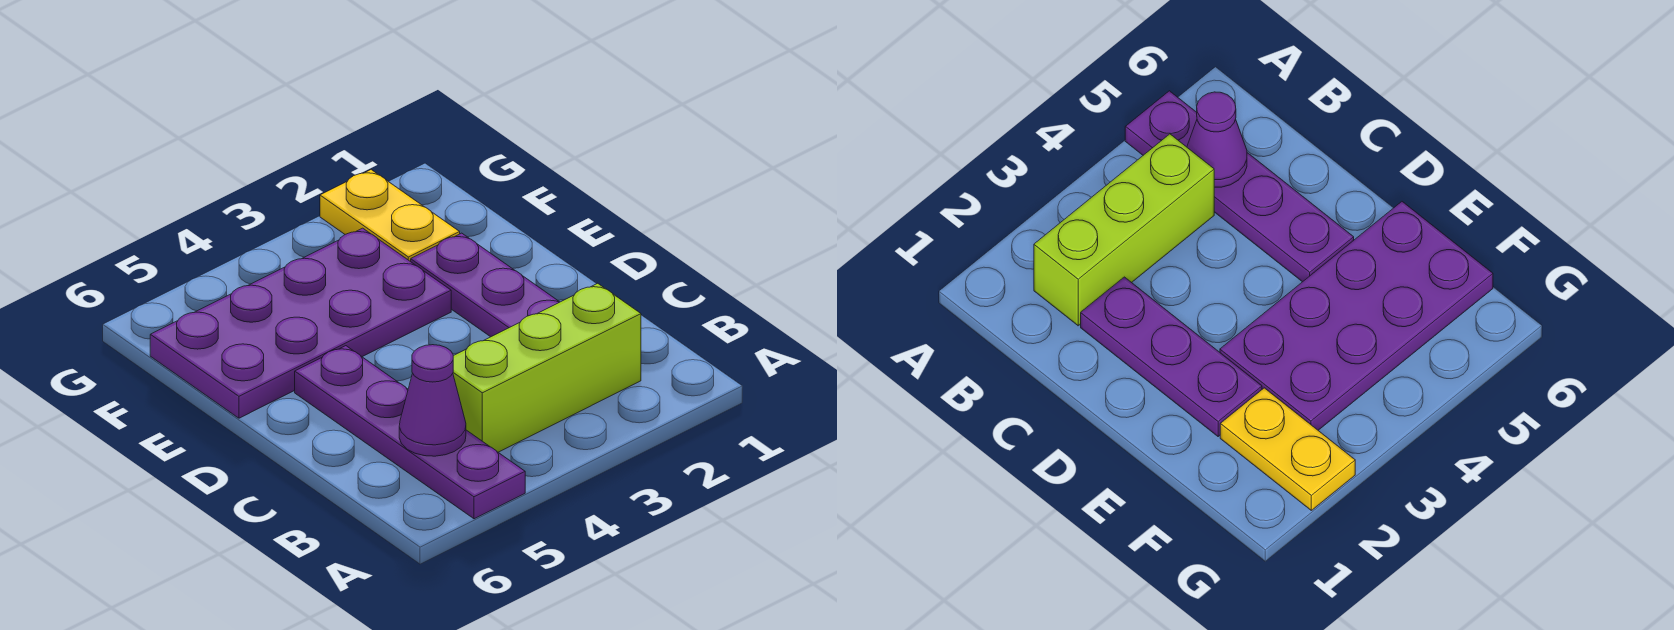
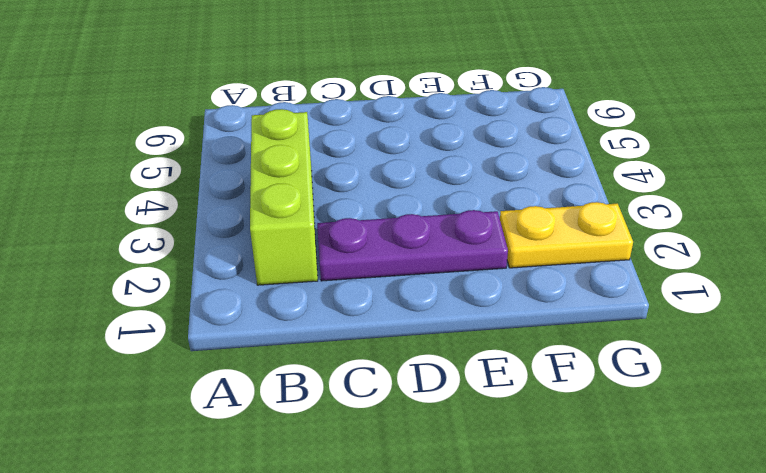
none -> purple 1x4 plate [295,346,525,519]
none -> purple 2x4 plate [150,228,451,418]

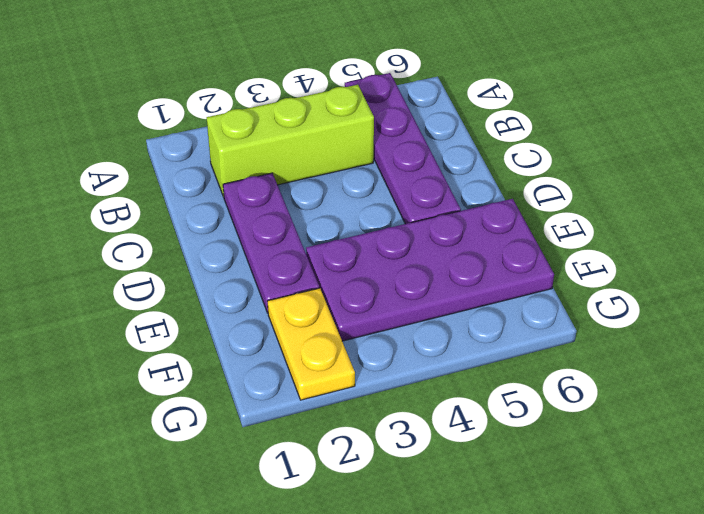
none -> purple 1x1 cone [399,345,466,456]

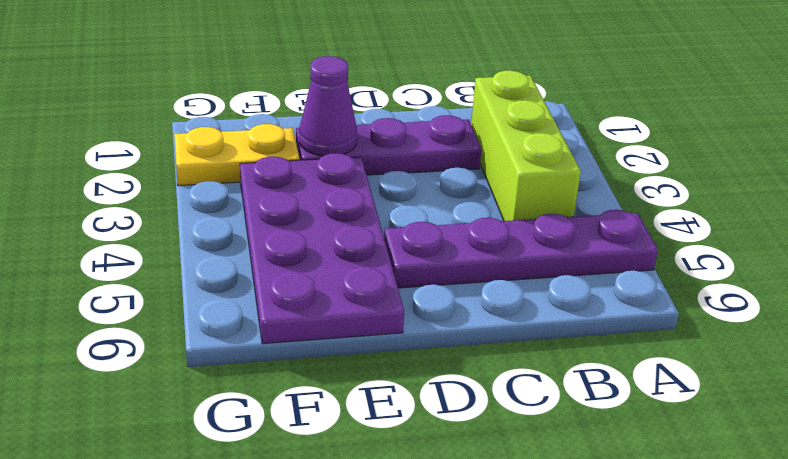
purple 1x1 cone [299,56,357,156] -> purple 1x1 cone moved to [399,345,466,456]

